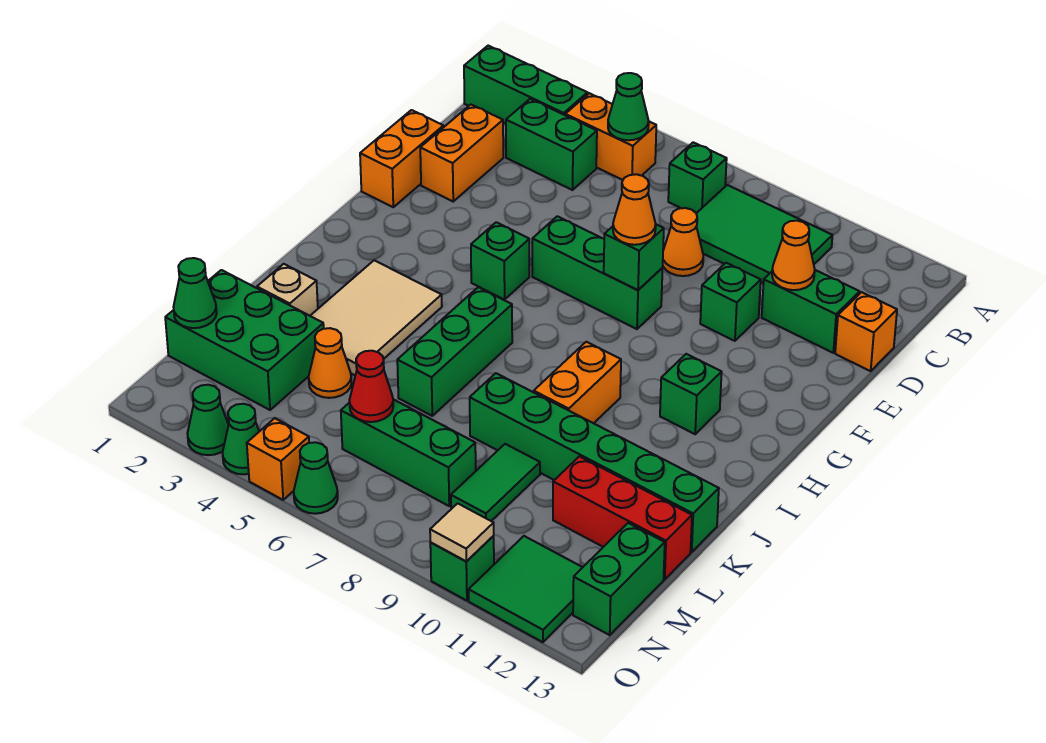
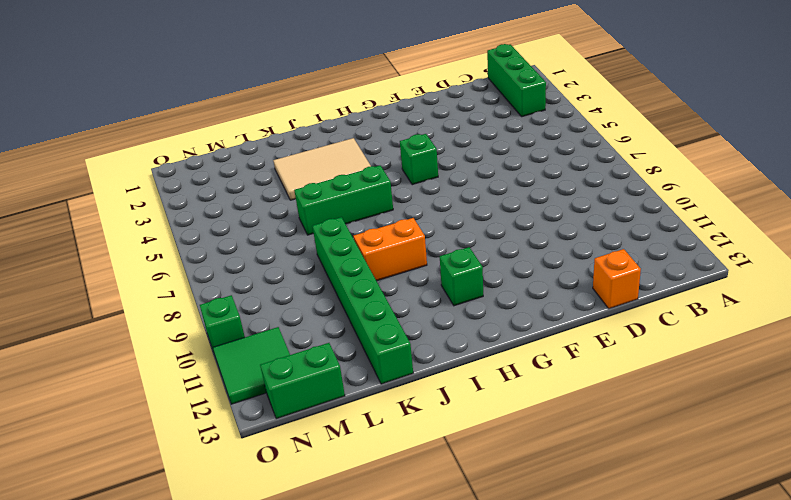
none -> orange 1x2 brick [565,93,656,180]
none -> green 1x1 brick [668,142,727,213]
none -> green 2x3 tile [696,185,832,283]
none -> green 1x2 brick [506,99,597,190]

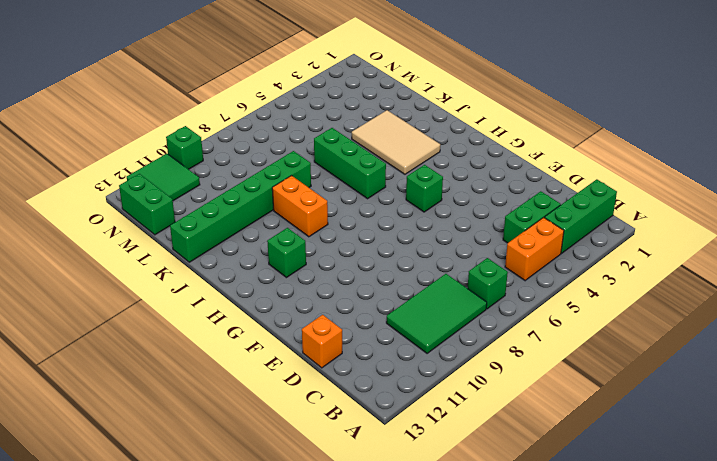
none -> orange 1x2 brick [420,105,503,201]
none -> orange 1x1 cone [663,208,703,276]
none -> green 1x2 brick [762,270,860,353]
none -> orange 1x2 brick [360,110,443,207]

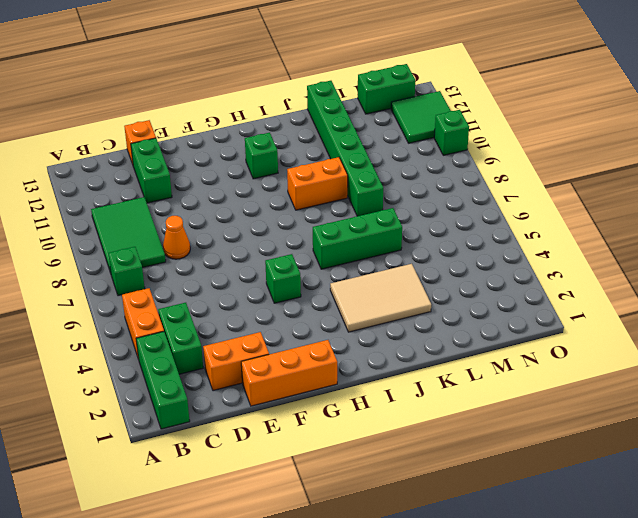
orange 1x3 brick [241,340,337,406] -> orange 1x2 brick [360,110,443,207]
none -> green 1x1 brick [700,263,761,341]
none -> green 1x3 brick [532,216,663,329]
none -> tan 1x1 brick [257,264,318,316]
none -> green 2x3 brick [165,270,324,410]

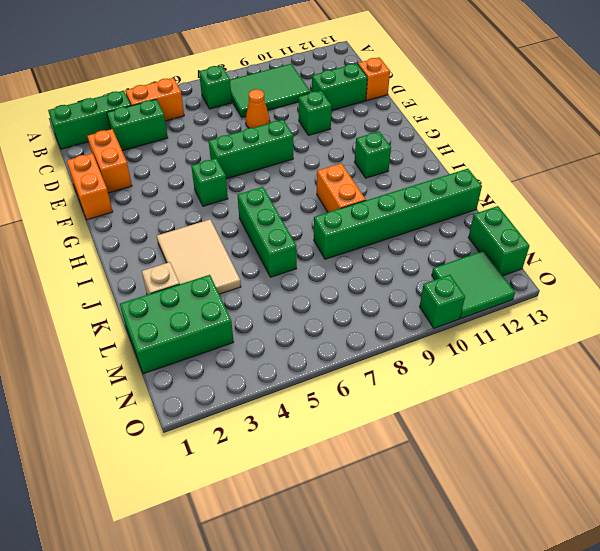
none -> orange 1x1 cone [309,328,351,398]
none -> green 1x2 tile [451,444,540,521]
none -> red 1x3 brick [553,456,692,579]
none -> green 1x3 brick [341,399,476,506]

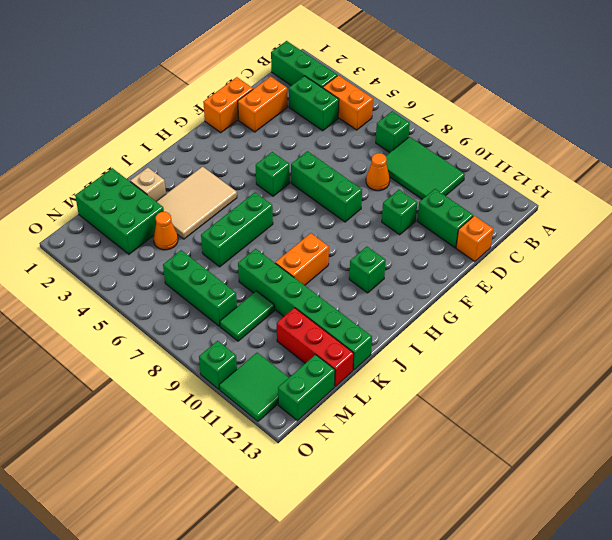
none -> green 1x1 cone [187,385,229,455]
none -> green 1x1 cone [223,404,259,474]
none -> orange 1x1 brick [247,418,309,500]
none -> green 1x1 cone [294,442,338,514]

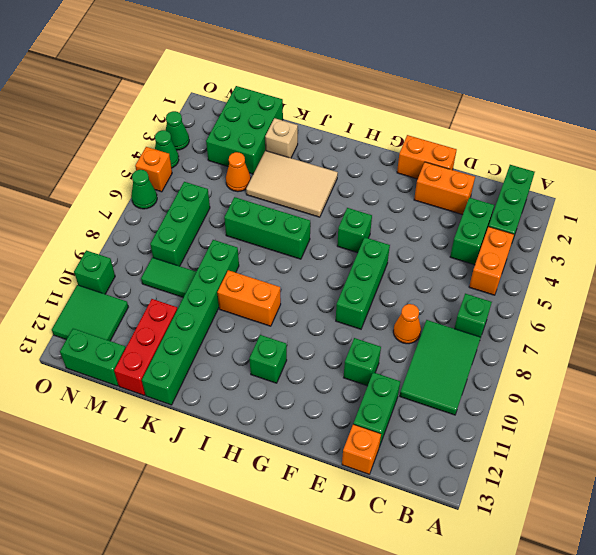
none -> green 1x1 cone [608,73,649,140]
none -> orange 1x1 cone [772,221,815,290]
none -> green 1x1 brick [604,224,664,290]
none -> green 1x1 cone [174,258,217,328]

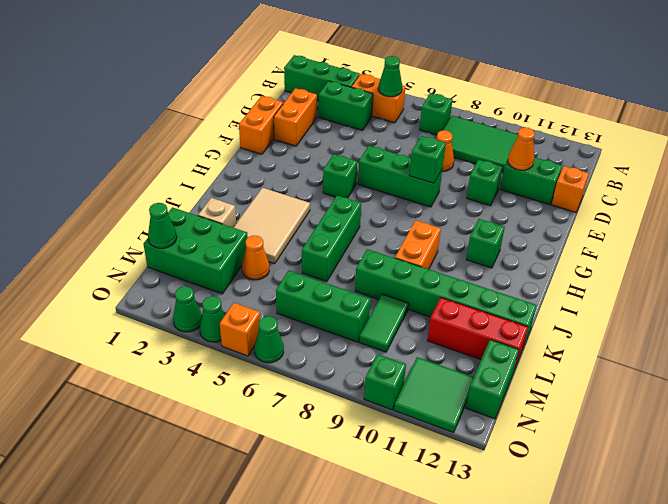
none -> red 1x1 cone [349,351,393,422]
none -> tan 1x1 tile [430,503,494,561]
none -> orange 1x1 cone [613,174,656,245]

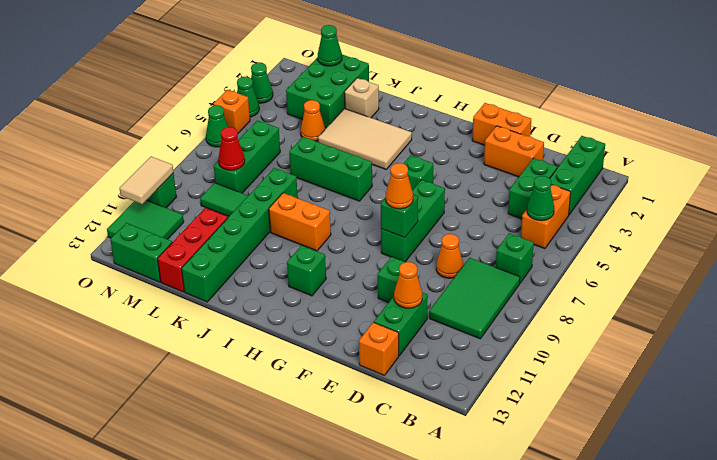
red 1x1 cone [218,127,245,170] -> red 1x1 cone moved to [349,351,393,422]
tan 1x2 tile [119,157,173,204] -> tan 1x1 tile [430,503,494,561]

